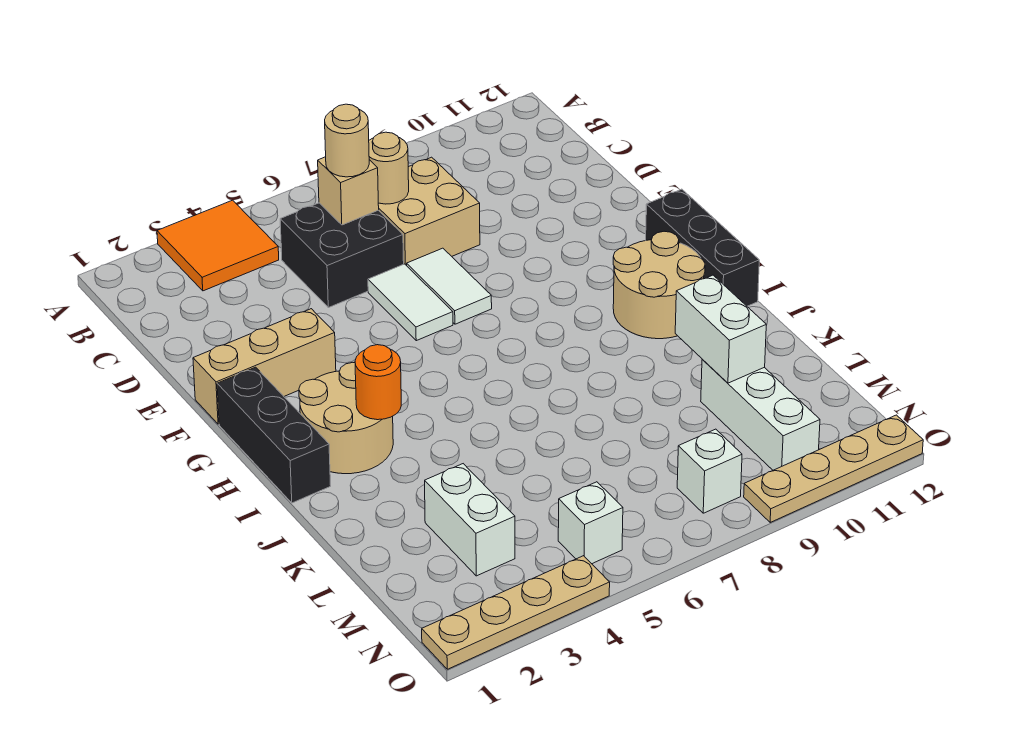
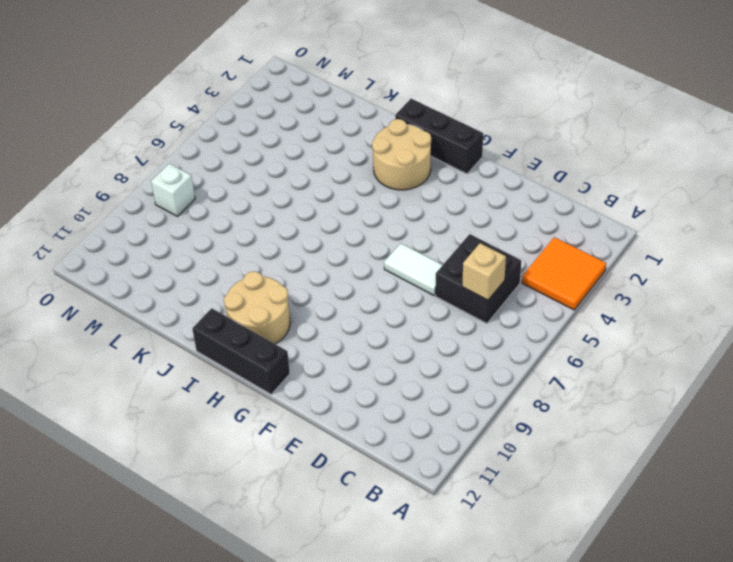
none -> tan 2x2 brick [378,157,480,266]
none -> white 1x2 tile [407,248,492,324]
none -> tan 1x3 brick [193,309,336,424]

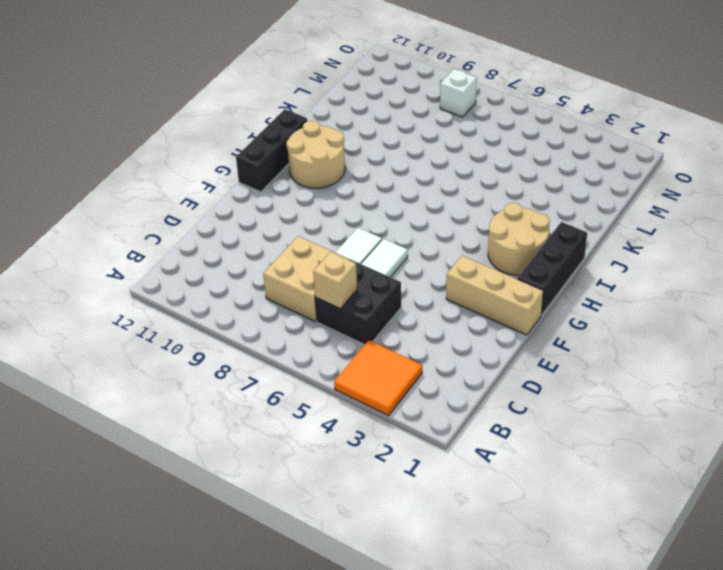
none -> white 1x2 brick [425,464,515,576]
none -> white 1x3 brick [701,360,820,470]
none -> white 1x1 brick [558,482,623,564]

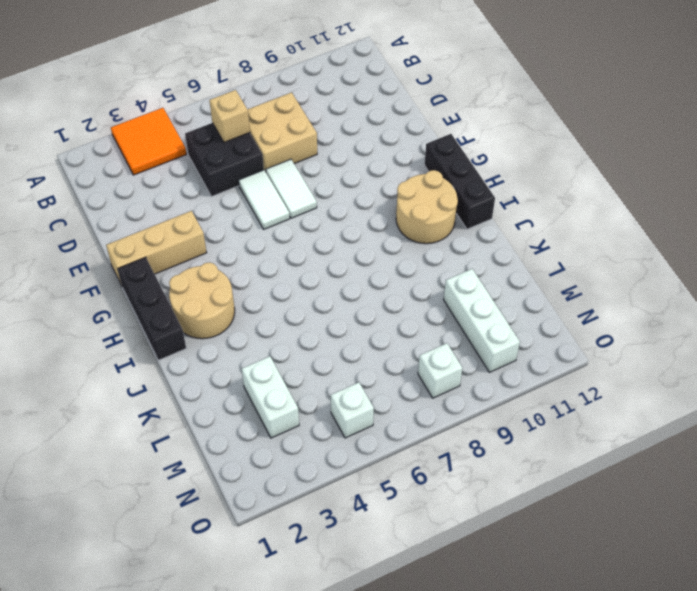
none -> tan 1x4 plate [422,556,610,669]
none -> tan 1x4 plate [744,415,923,522]
none -> tan 1x1 round brick [369,132,409,204]

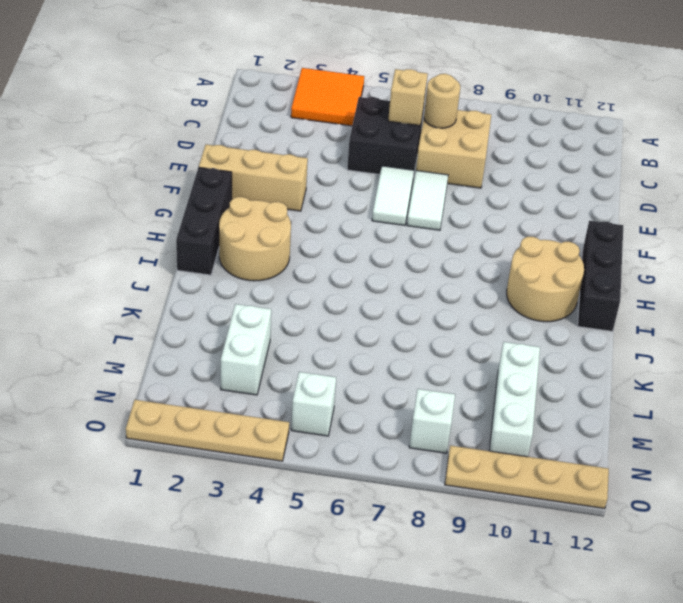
none -> orange 1x1 round brick [355,345,401,420]
none -> white 1x2 brick [675,275,766,383]
none -> tan 1x1 round brick [325,104,369,177]

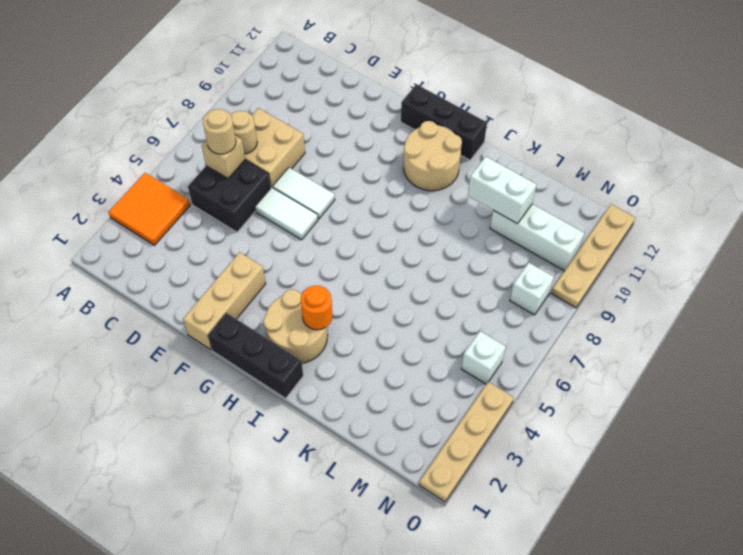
none -> white 1x2 brick [425,464,515,576]

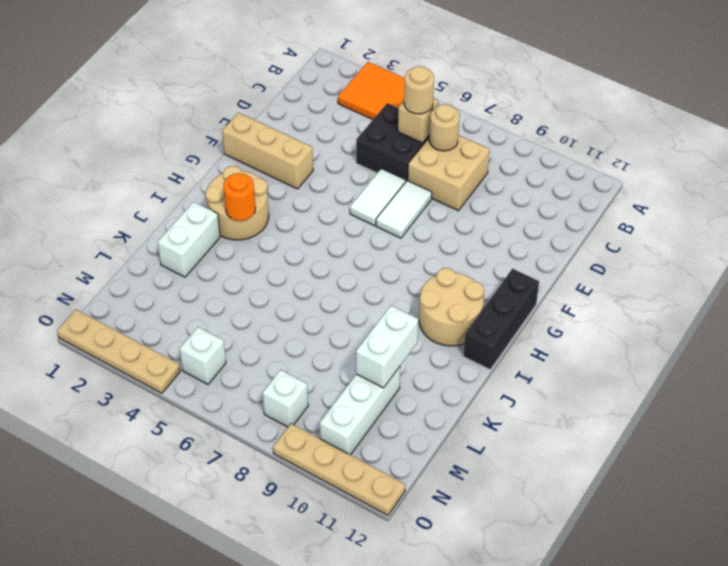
white 1x2 brick [158,202,220,277] -> white 1x2 brick moved to [425,464,515,576]
none -> black 1x3 brick [217,367,331,503]

